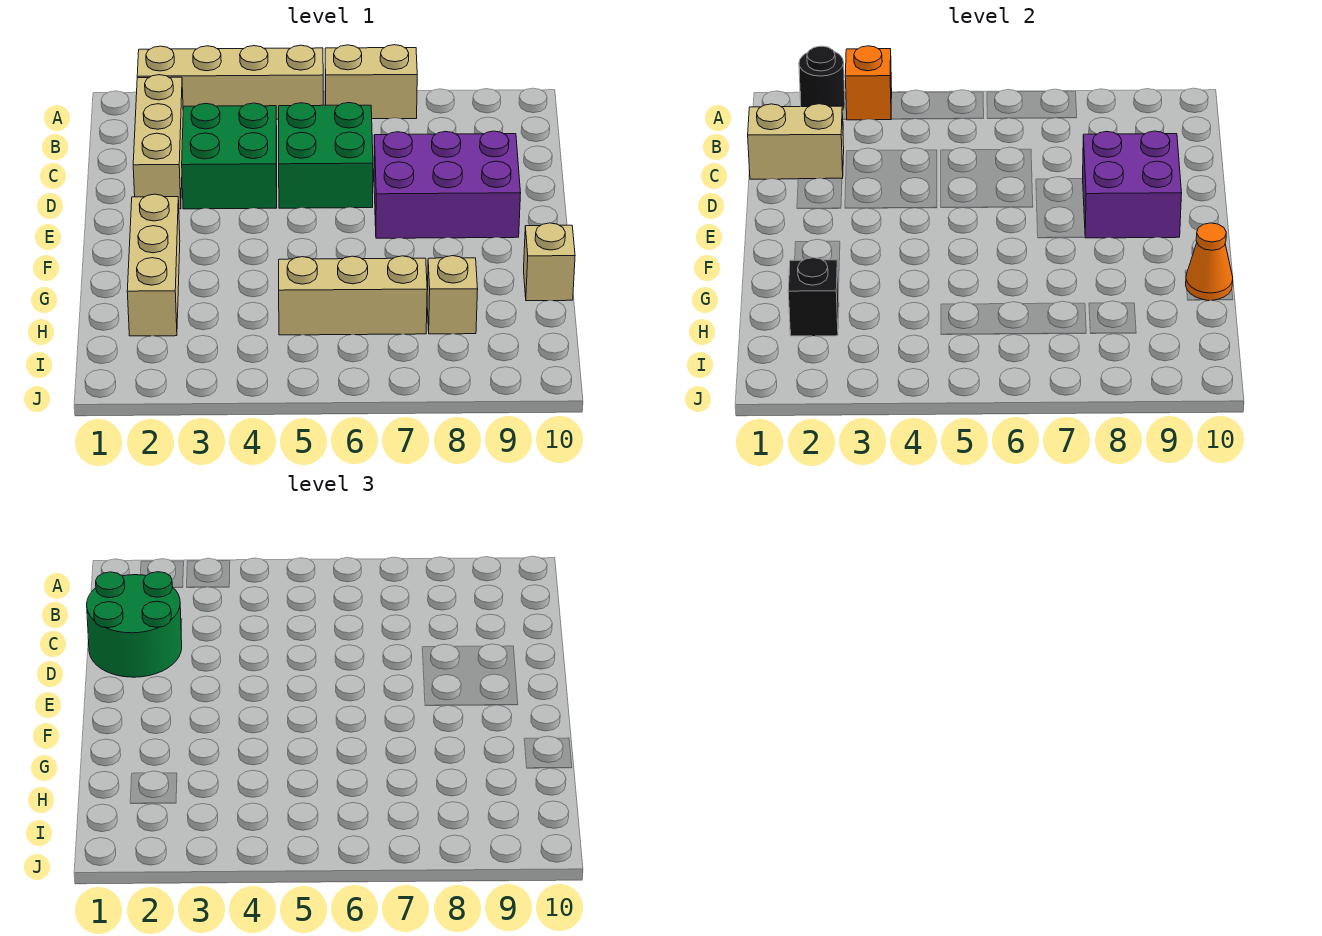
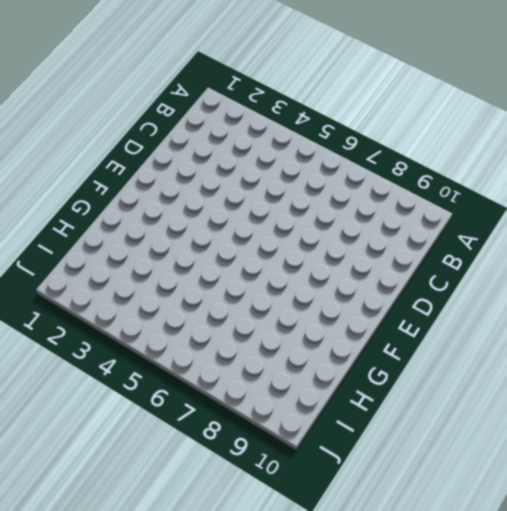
none -> tan 1x4 brick [137,45,323,119]
none -> tan 1x2 brick [325,45,417,119]
none -> tan 1x3 brick [133,75,183,209]

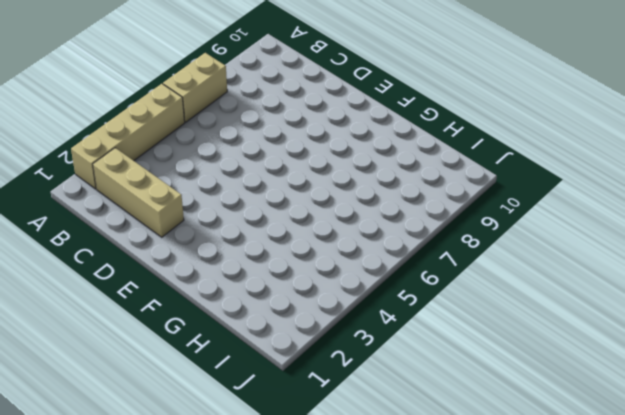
none -> green 2x2 brick [182,103,277,209]
none -> green 2x2 brick [279,103,373,208]
none -> purple 2x3 brick [374,131,521,238]

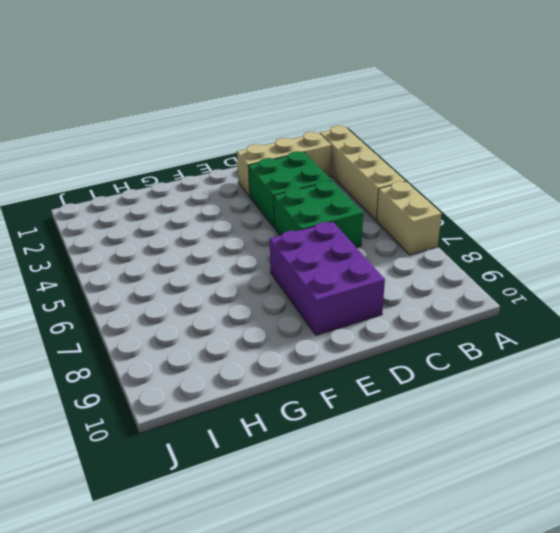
none -> tan 1x3 brick [127,194,180,336]
none -> tan 1x1 brick [524,223,575,301]
none -> tan 1x3 brick [279,256,427,335]

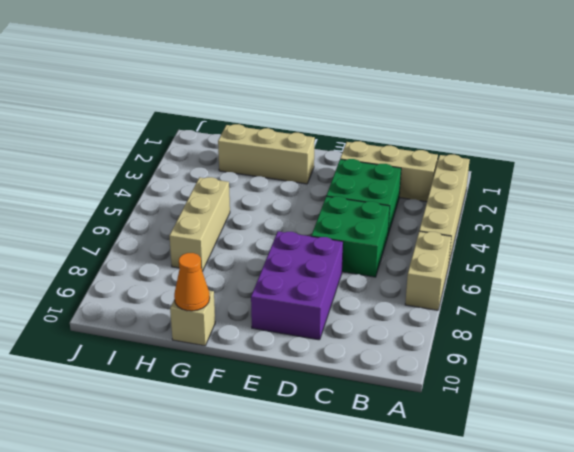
none -> tan 1x1 brick [427,256,478,334]
none -> black 1x1 round brick [799,46,845,112]
none -> orange 1x1 brick [845,46,892,120]

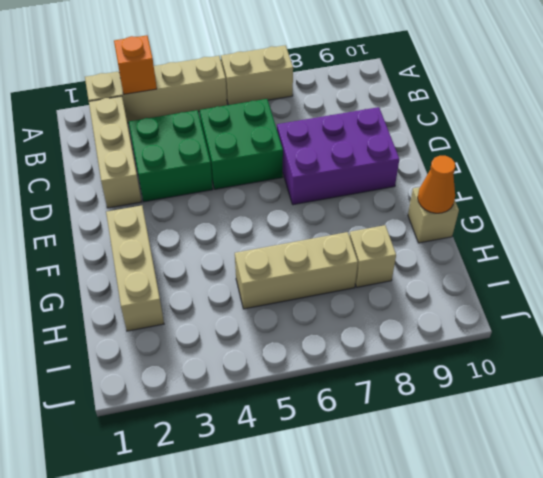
none -> black 1x1 round brick [799,46,845,112]
none -> tan 1x2 brick [748,104,844,179]
none -> purple 2x2 brick [1083,131,1182,238]

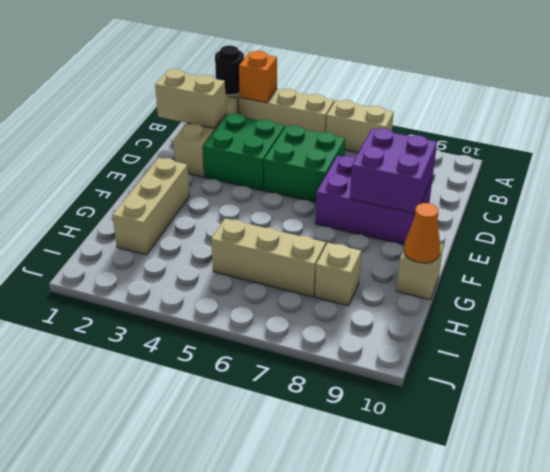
none -> black 1x1 brick [788,258,839,336]
none -> green 2x2 round brick [87,572,182,677]

